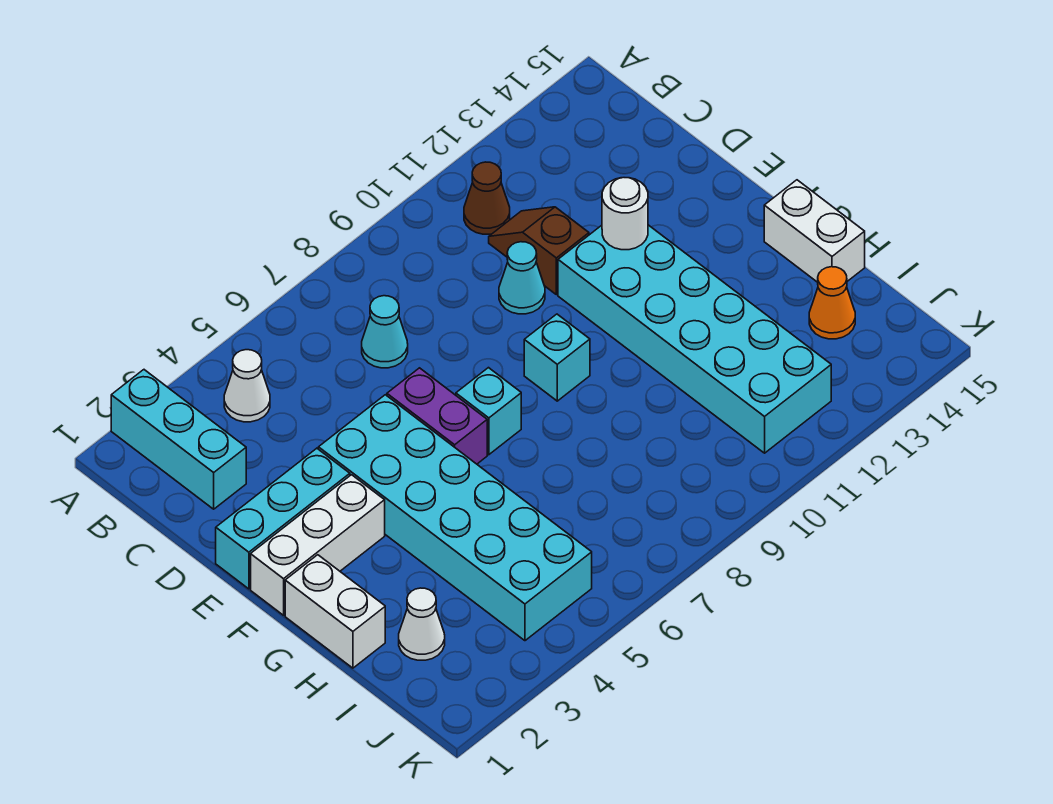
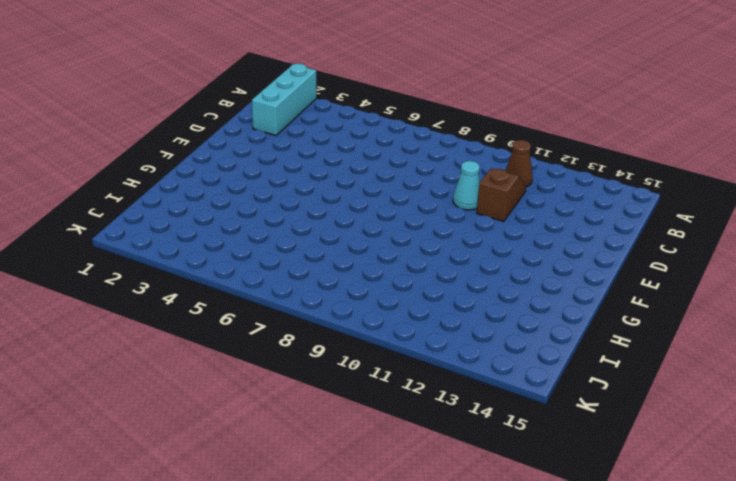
none -> white 1x1 cone [224,350,270,422]
none -> cyan 1x1 cone [362,296,408,368]
none -> cyan 1x3 brick [216,448,350,589]

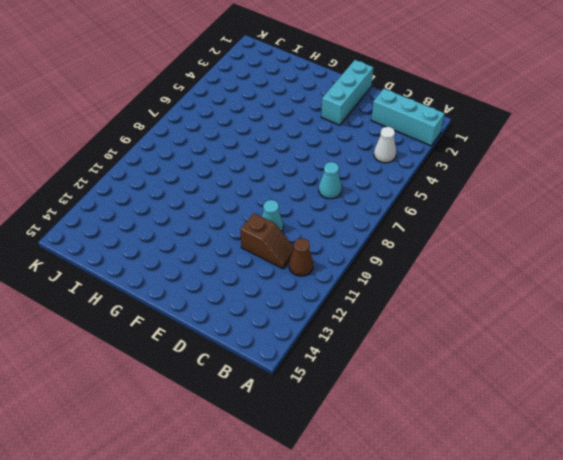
none -> cyan 2x6 brick [318,395,592,641]
none -> purple 1x2 brick [387,368,487,464]
none -> cyan 2x6 brick [558,225,831,453]

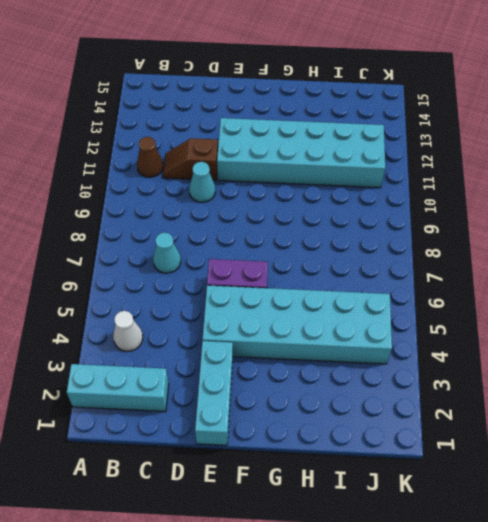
none -> white 1x3 brick [251,475,385,615]
none -> cyan 1x1 brick [456,368,521,455]
none -> cyan 1x1 brick [524,314,590,401]

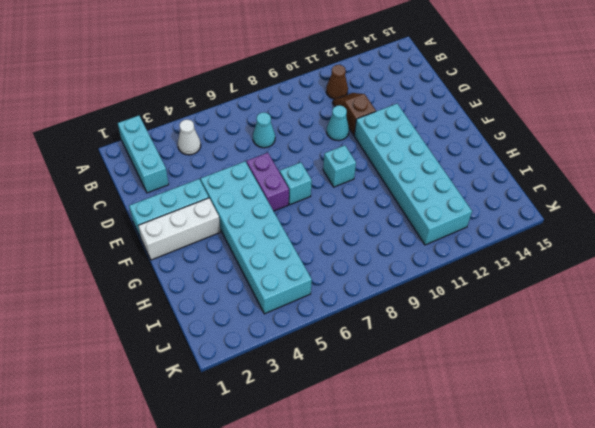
none -> white 1x2 brick [285,555,385,668]
none -> white 1x2 brick [764,180,865,282]
none -> white 1x1 cone [399,588,445,660]

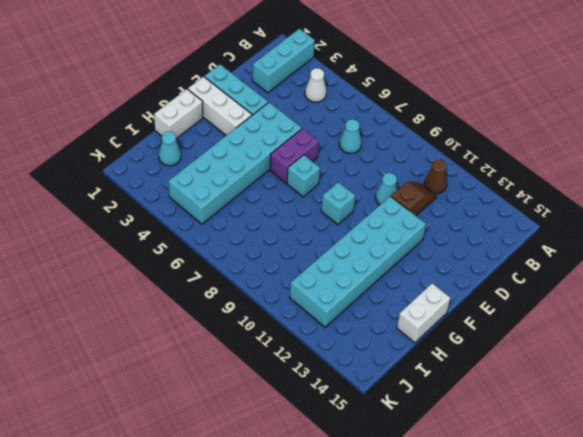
cyan 1x1 cone [159,131,181,166] -> white 1x1 cone [399,588,445,660]
none -> orange 1x1 cone [809,267,855,339]
none -> white 1x1 round brick [602,178,648,250]

